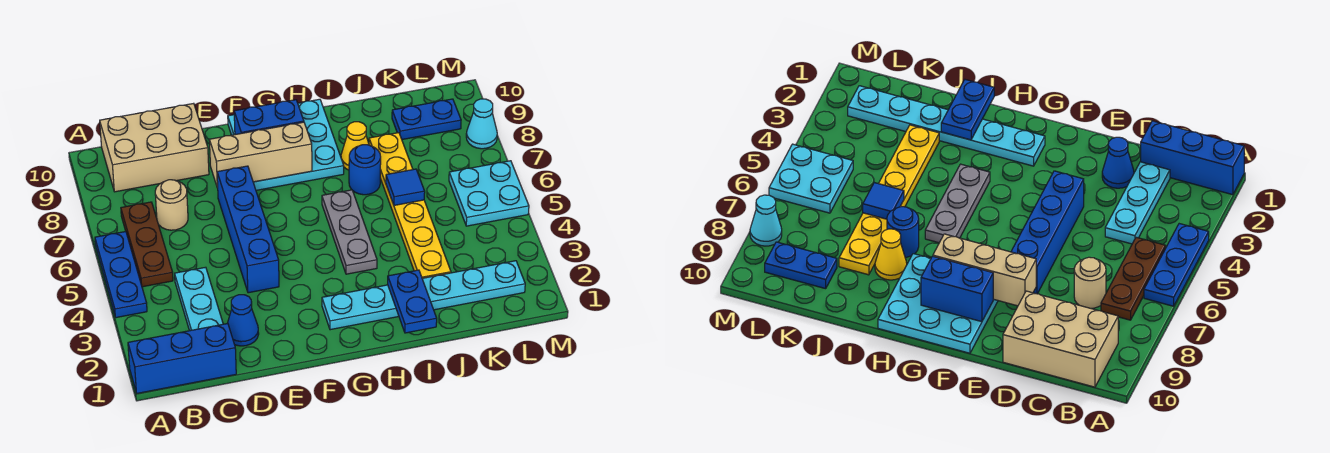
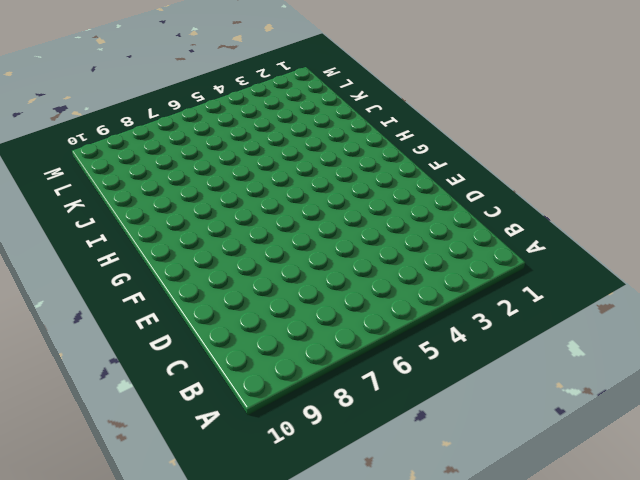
none -> blue 1x3 brick [128,323,236,393]
none -> blue 1x3 plate [95,232,147,318]
none -> brown 1x3 plate [121,202,173,287]

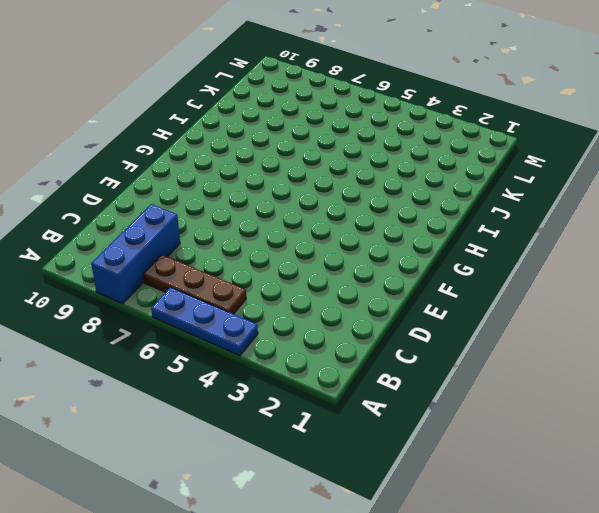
blue 1x3 brick [91,204,180,304] -> blue 1x3 brick moved to [128,323,236,393]
none -> tan 2x3 brick [100,103,209,192]
none -> cyan 1x3 plate [175,267,223,331]
none -> tan 1x1 round brick [155,180,188,230]

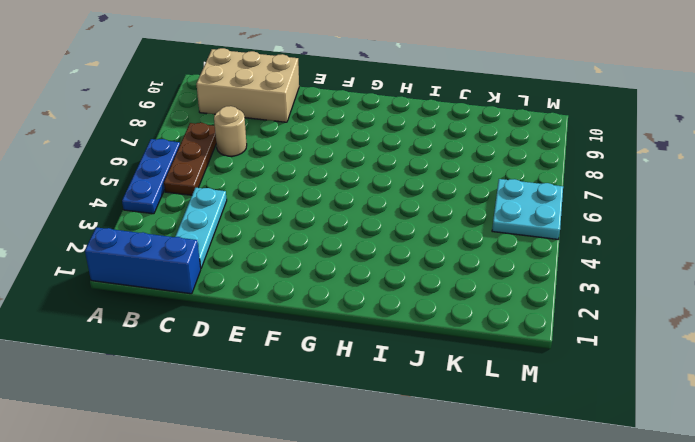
none -> blue 1x1 cone [228,295,259,346]
none -> blue 1x4 brick [217,166,279,293]
none -> cyan 3x3 plate [228,99,344,190]

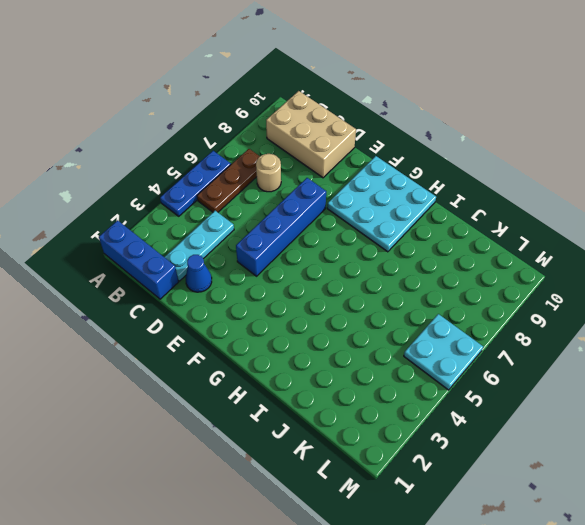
none -> cyan 1x6 plate [322,261,525,330]
none -> grey 1x3 plate [322,190,377,274]
none -> blue 1x1 round brick [349,145,381,195]

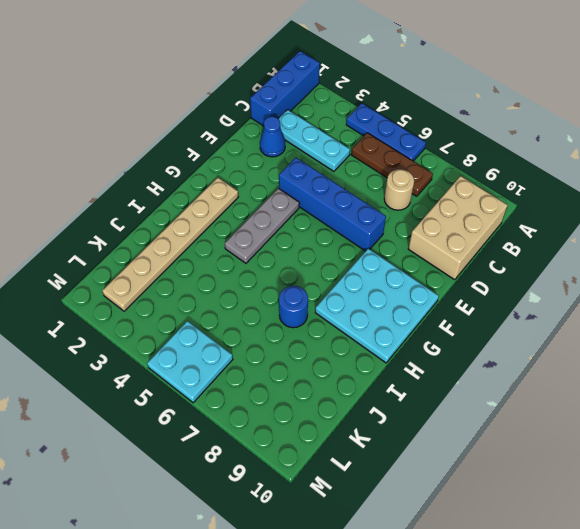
grey 1x3 plate [225,188,299,263] -> grey 1x3 plate turned to [322,190,377,274]
tan 1x6 plate [102,178,238,311] -> cyan 1x6 plate [322,261,525,330]
none -> yellow 1x1 cone [341,122,369,170]
none -> yellow 1x6 plate [369,133,451,278]
none -> blue 1x2 plate [392,99,461,140]

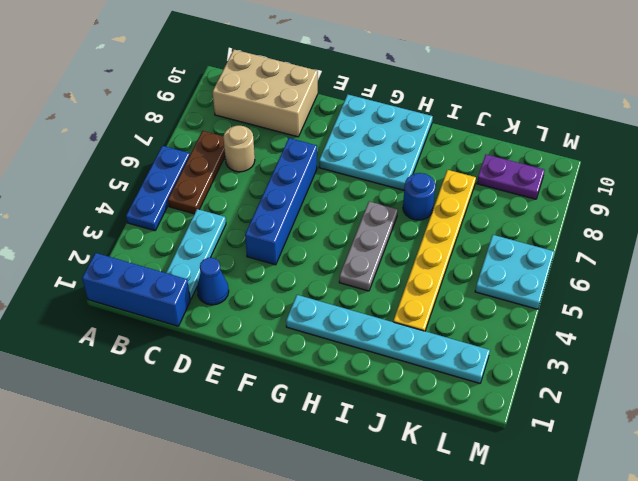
purple 1x2 plate [477,154,545,199] -> blue 1x2 plate [392,99,461,140]
none -> yellow 1x1 cone [341,122,369,170]
none -> cyan 1x1 cone [466,99,497,149]
none -> tan 1x3 brick [209,122,312,188]

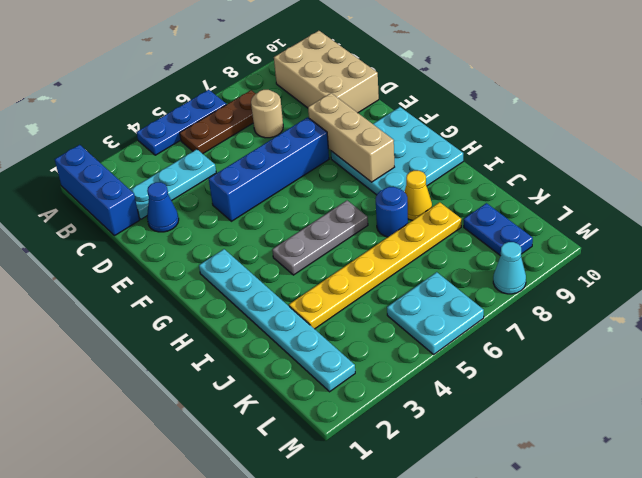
none -> blue 1x2 brick [234,100,304,135]
none -> blue 1x2 plate [388,270,437,333]
none -> blue 1x1 tile [386,169,425,205]

